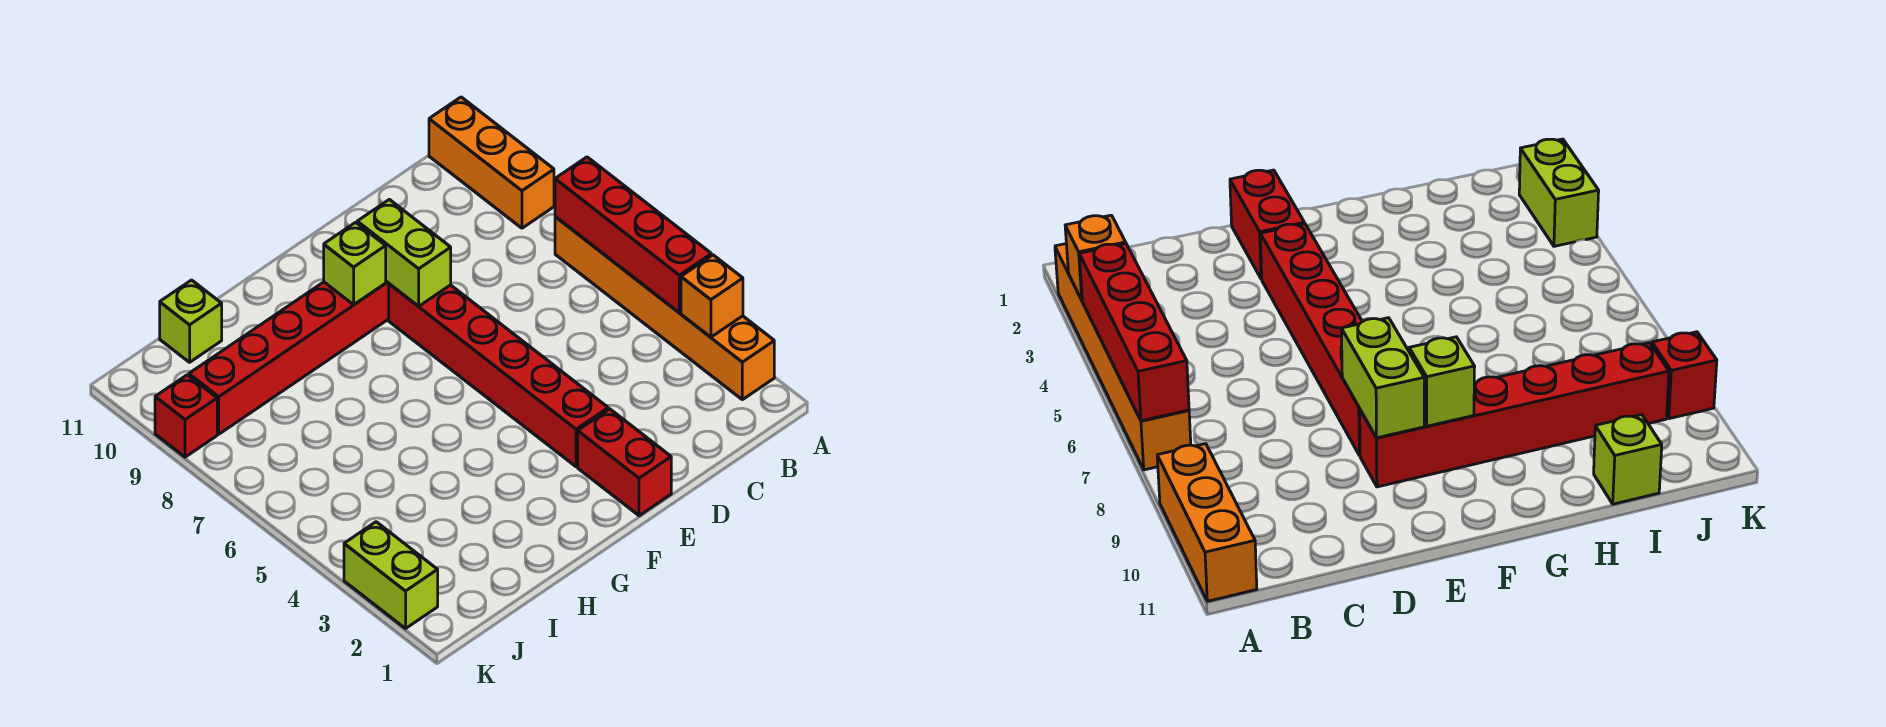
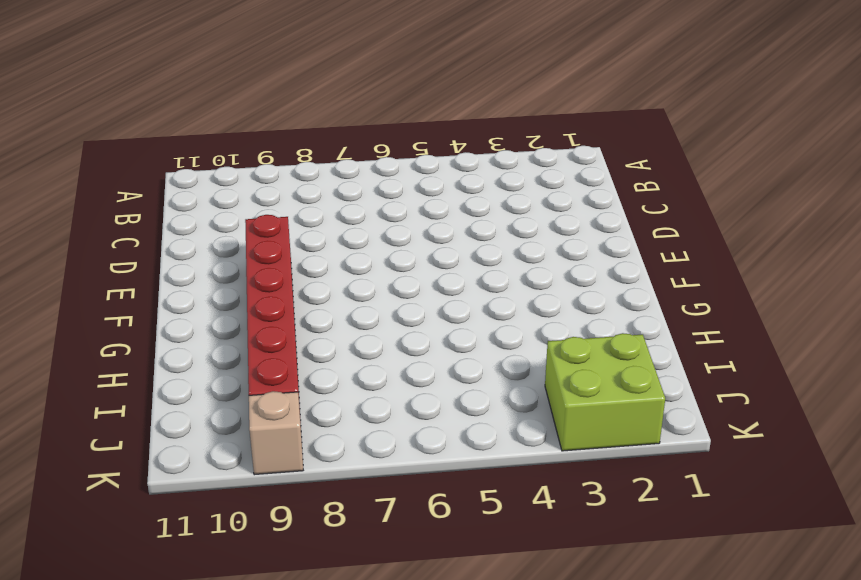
lime 2x2 brick [545,333,665,451] -> lime 1x2 brick [344,522,438,628]
tan 1x1 brick [249,391,303,475] -> red 1x1 brick [155,375,217,457]
none -> orange 1x6 brick [555,217,774,400]
none -> orange 1x3 brick [429,97,554,228]
none -> red 1x2 brick [578,409,671,516]

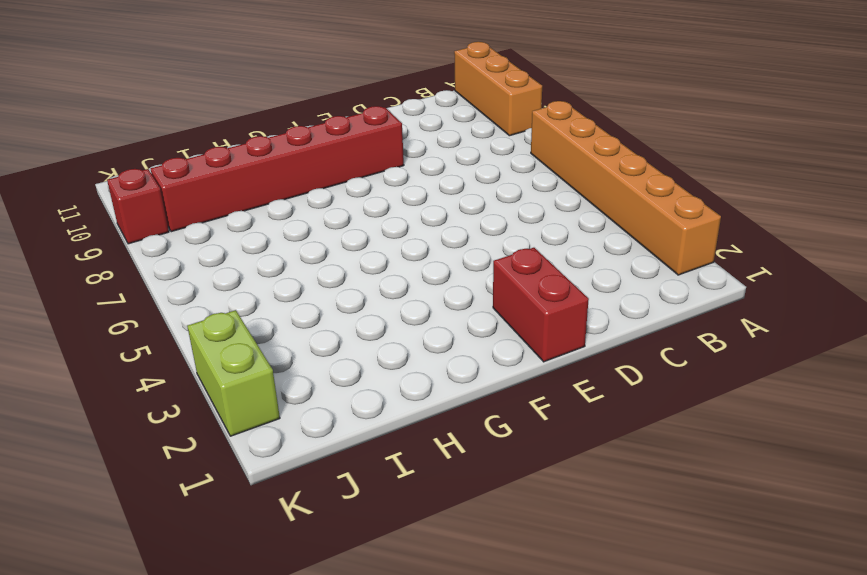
none -> red 1x6 brick [389,284,608,467]
none -> lime 1x1 brick [160,280,222,362]
none -> orange 1x1 brick [681,255,743,337]

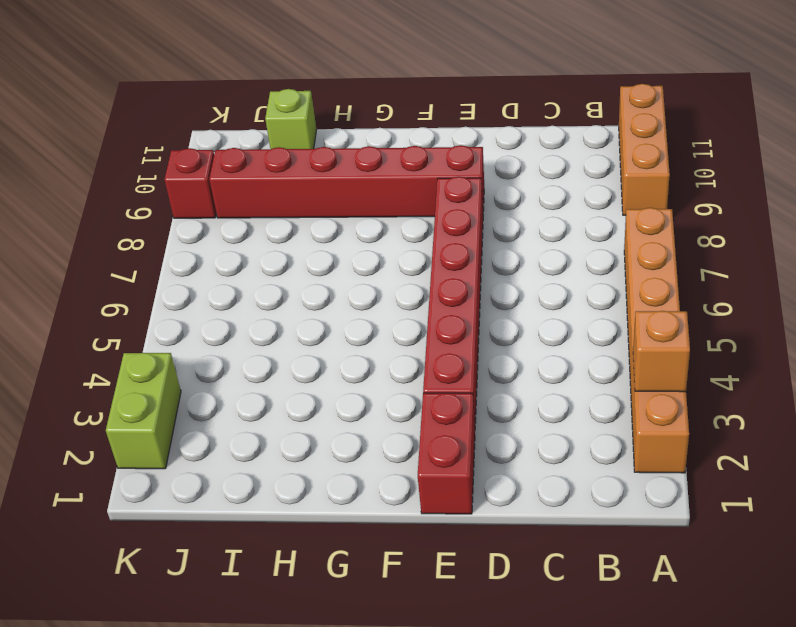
none -> red 1x4 brick [555,157,711,313]
none -> lime 1x2 brick [357,199,451,306]
none -> lime 1x1 brick [324,222,386,305]

